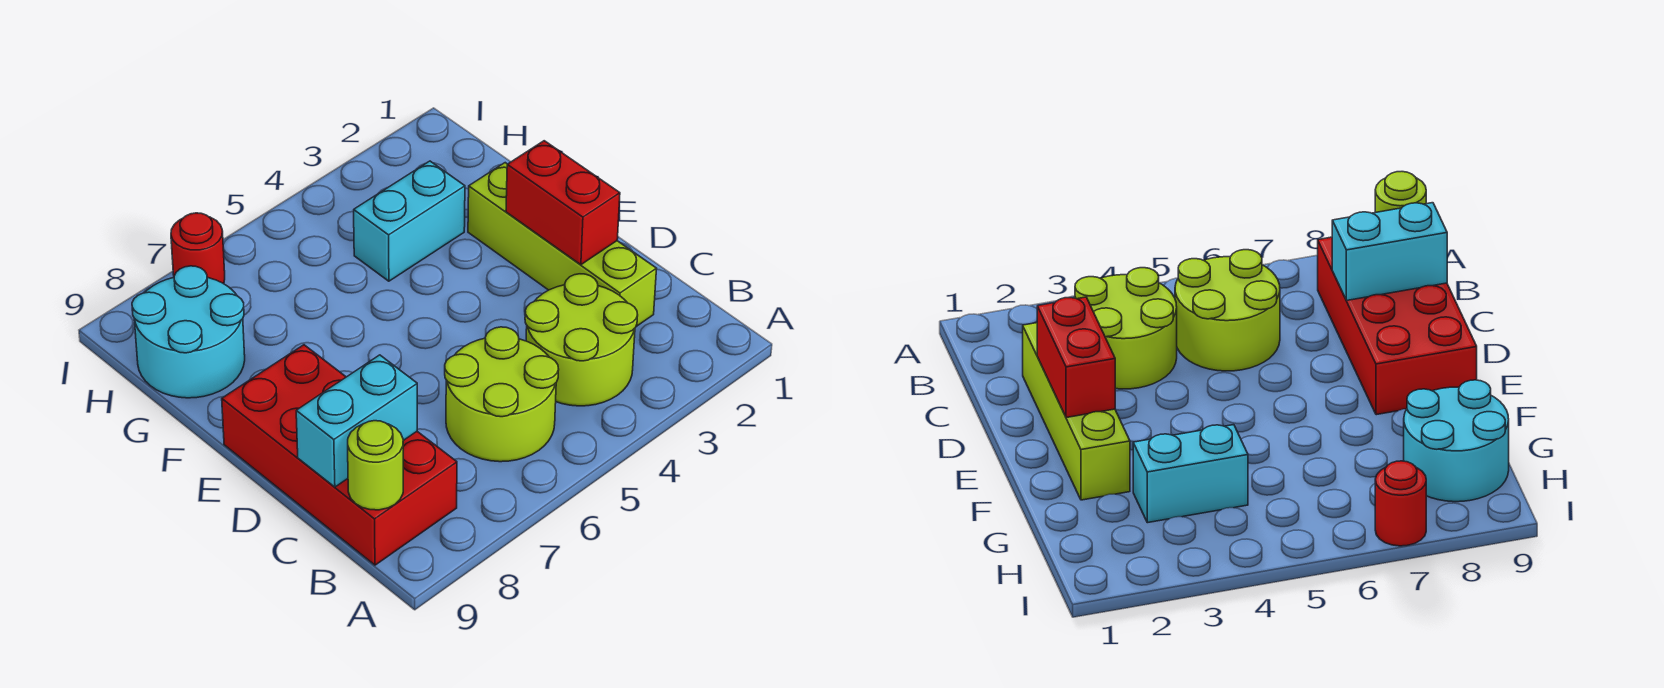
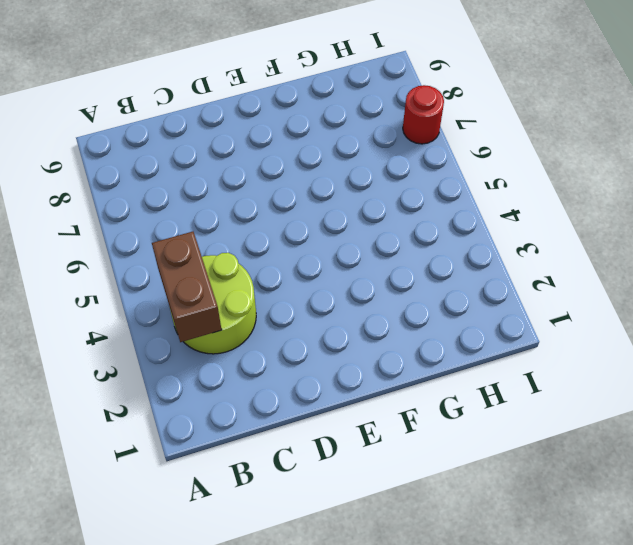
brown 1x2 brick [152,232,222,342] -> none
none -> lime 2x2 round brick [445,327,559,462]
none -> red 2x4 brick [222,345,457,565]

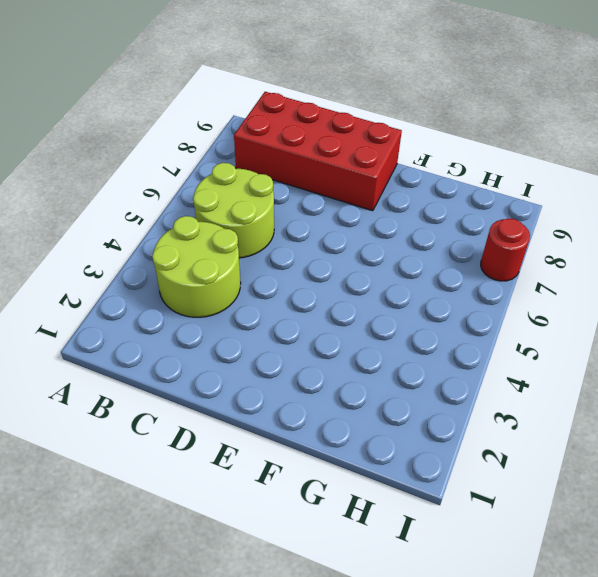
none -> lime 1x4 brick [468,163,657,327]
none -> cyan 1x2 brick [354,161,465,281]

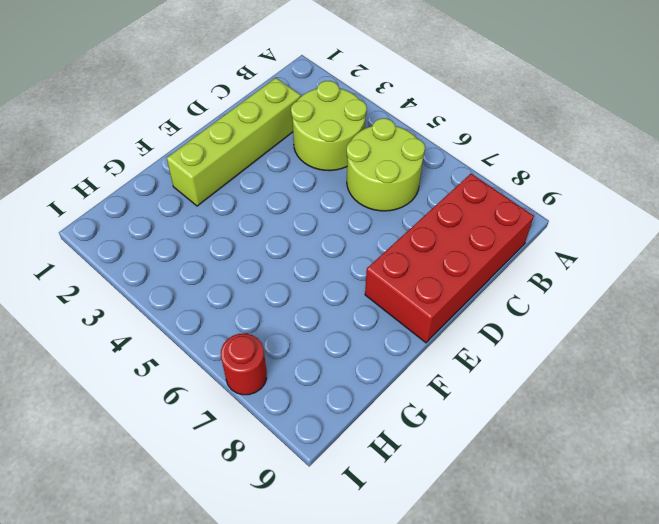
none -> cyan 1x2 brick [354,161,465,281]
none -> cyan 2x2 round brick [132,266,245,398]

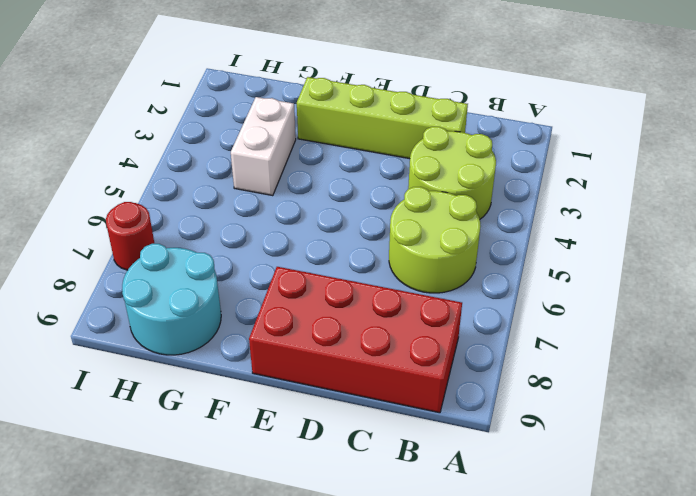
white 1x2 brick [231,97,296,196] -> cyan 1x2 brick [354,161,465,281]
none -> lime 1x1 round brick [348,421,403,510]
none -> cyan 1x2 brick [296,355,417,487]

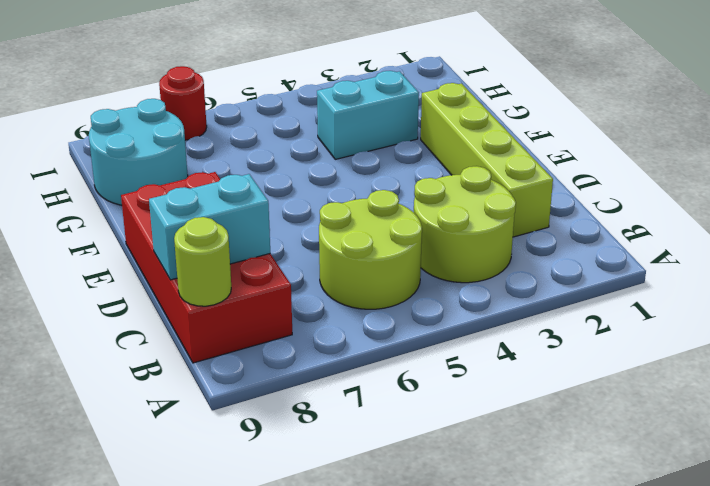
none -> red 1x2 brick [506,141,620,265]

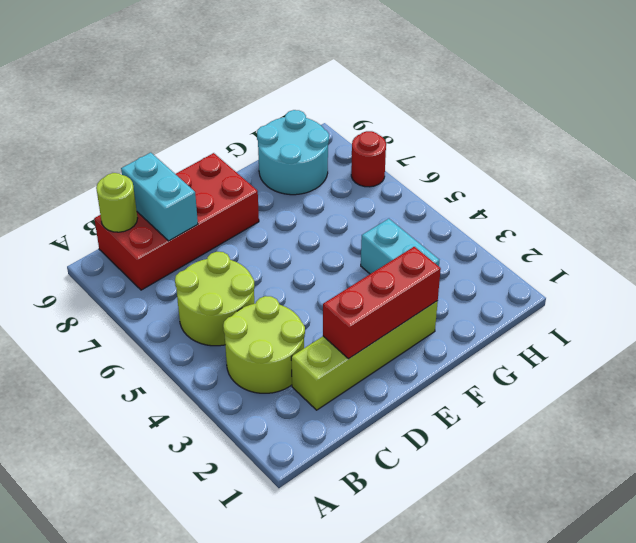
red 1x3 brick [323,247,441,359] -> red 1x2 brick [506,141,620,265]

